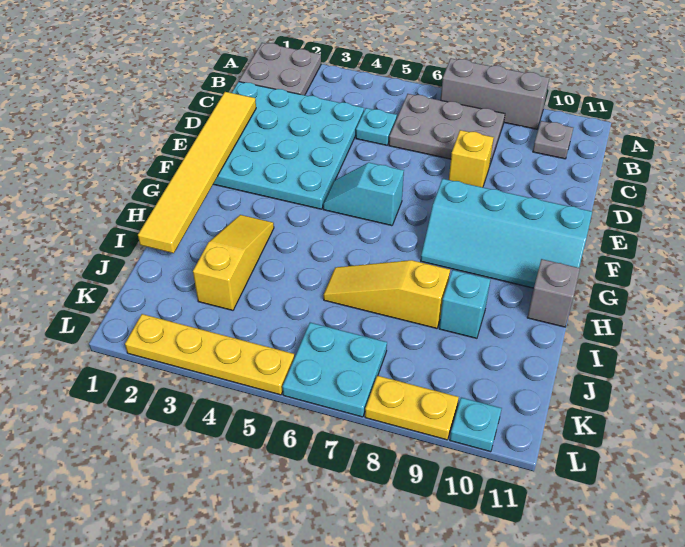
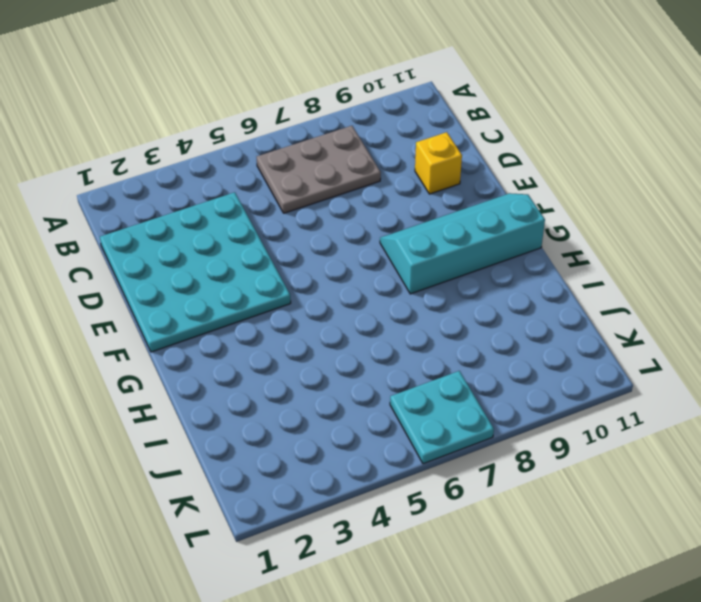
yellow 1x1 brick [415,132,462,194] -> yellow 1x1 brick moved to [449,130,494,187]
cyan 2x4 slope [380,193,545,294] -> cyan 2x4 slope turned to [421,179,592,288]
none -> grey 2x2 plate [239,43,321,95]
none -> grey 1x3 brick [441,58,549,129]
none -> grey 1x1 plate [533,121,573,159]

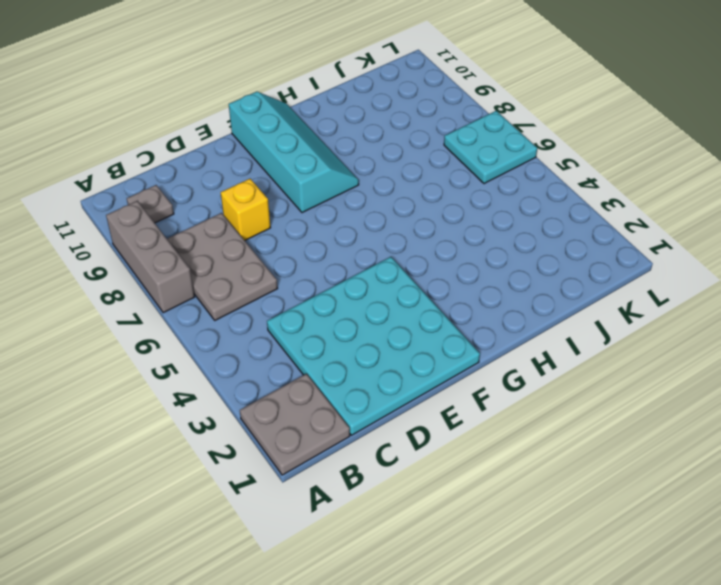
none -> cyan 1x1 plate [356,108,397,145]
none -> cyan 1x2 slope [323,163,404,226]
none -> yellow 1x3 slope [193,215,274,310]

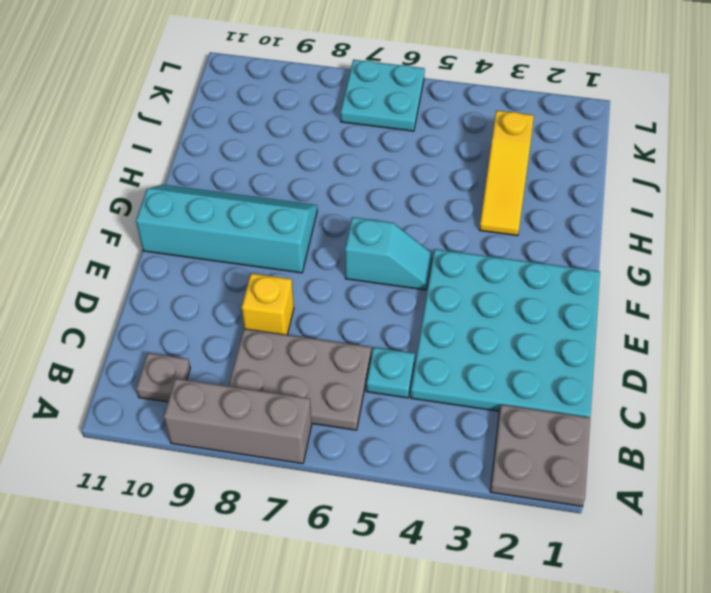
none -> grey 1x1 brick [527,259,580,327]
none -> yellow 1x3 slope [323,260,450,328]
none -> cyan 1x1 brick [439,270,491,338]

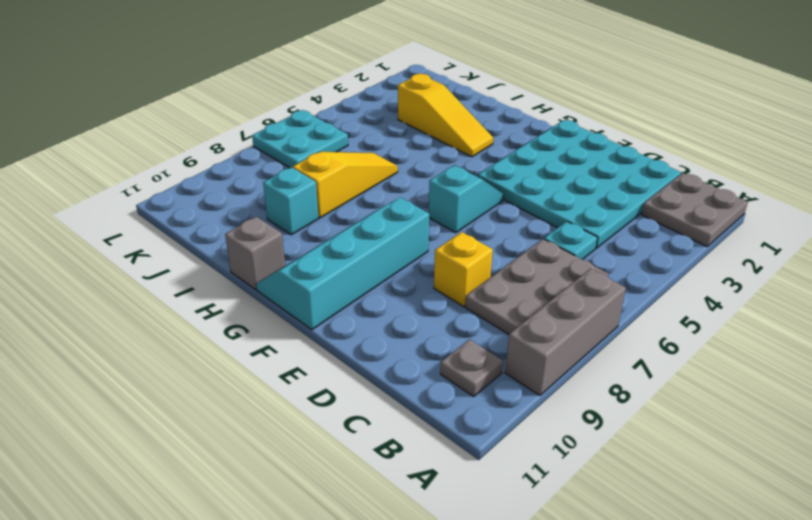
none -> yellow 1x4 plate [125,314,294,395]
none -> yellow 1x2 plate [365,376,459,440]
none -> cyan 1x1 plate [450,398,502,452]

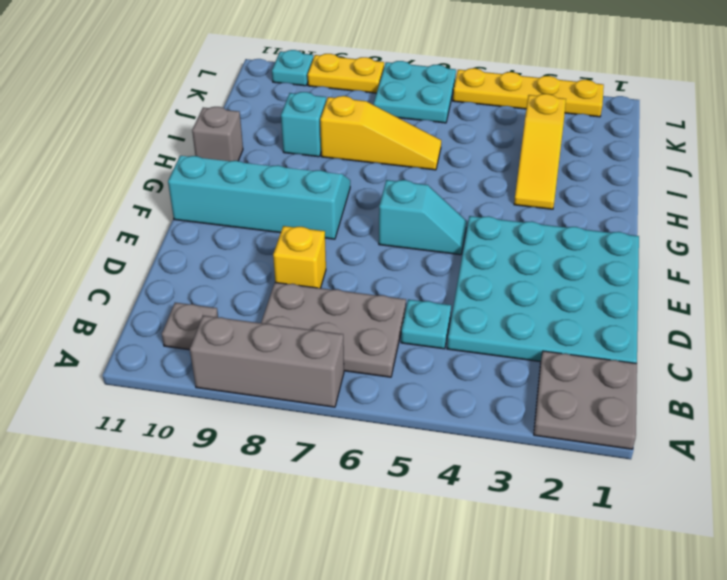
none -> yellow 1x6 tile [138,92,256,253]

